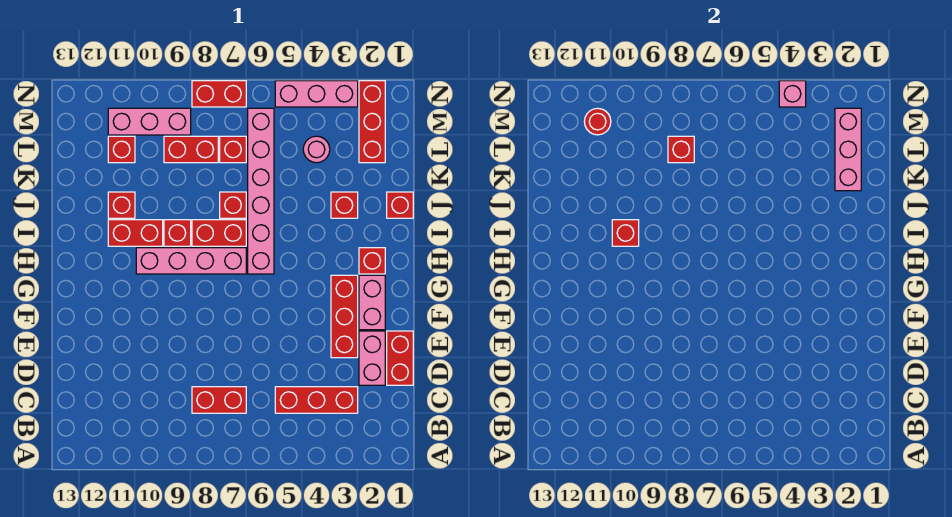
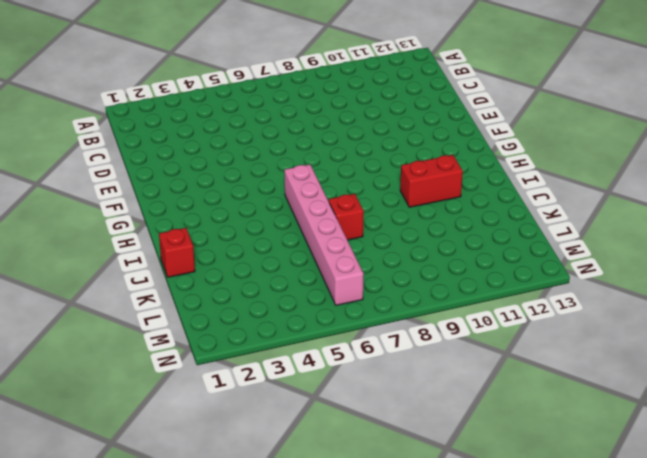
none -> red 1x3 brick [275,387,358,413]
none -> red 1x2 brick [192,387,246,413]
none -> red 1x2 brick [387,331,413,385]

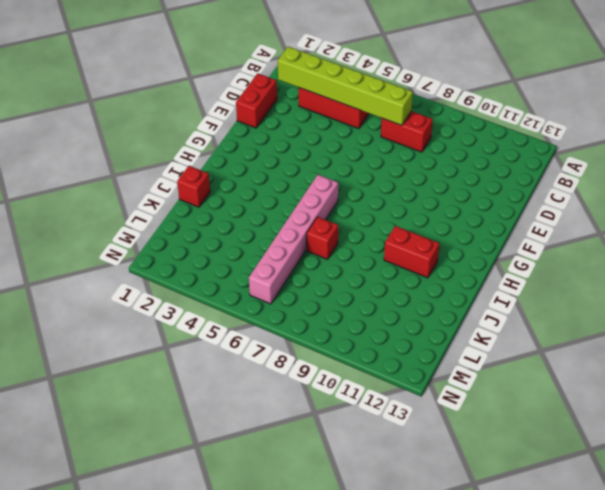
lime 1x6 brick [278,47,413,125] -> none
none -> pink 1x2 brick [359,331,385,385]
none -> red 1x3 brick [331,275,358,358]
none -> pink 1x2 brick [359,275,385,330]

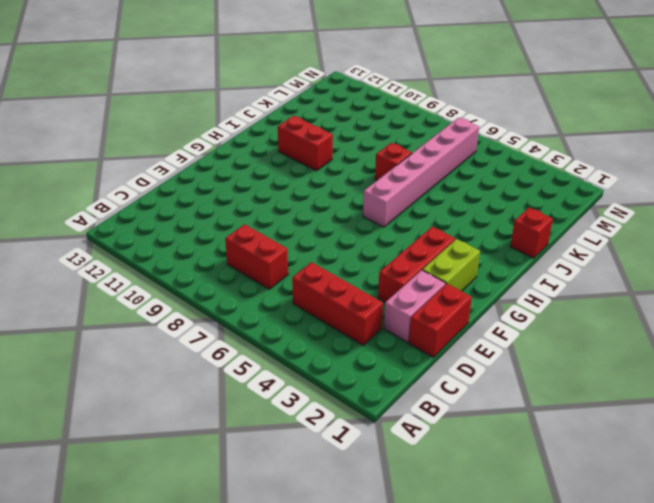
lime 1x2 brick [422,239,480,291] -> pink 1x2 brick [359,275,385,330]
none -> red 1x1 brick [359,248,385,274]
none -> pink 1x4 brick [136,248,246,274]
none -> red 1x2 brick [192,220,246,246]

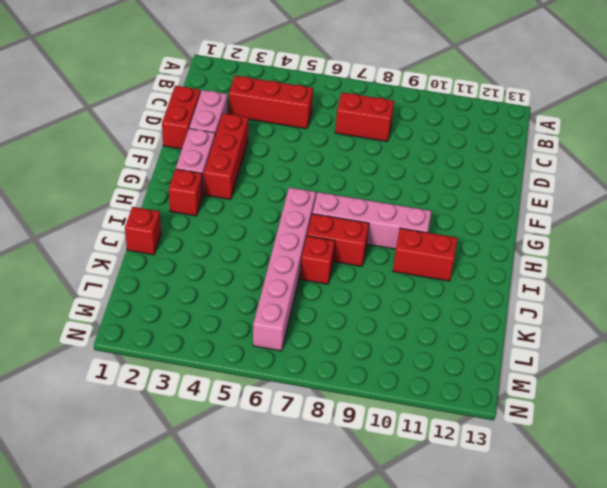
none -> red 1x1 brick [164,220,191,246]
none -> red 1x1 brick [331,192,358,218]
none -> red 1x1 brick [108,192,135,218]

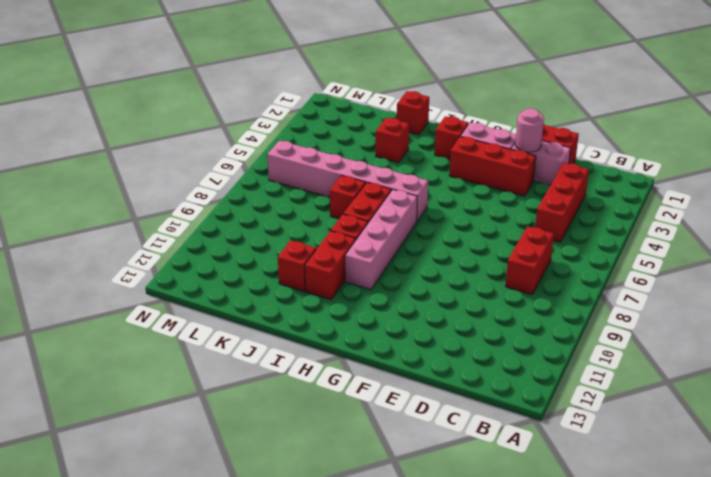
pink 1x1 round brick [515,108,544,152] -> pink 1x1 round brick moved to [303,136,330,163]
none -> red 1x3 brick [359,81,385,163]
none -> red 1x1 brick [220,136,246,163]
none -> red 1x2 brick [164,136,218,163]

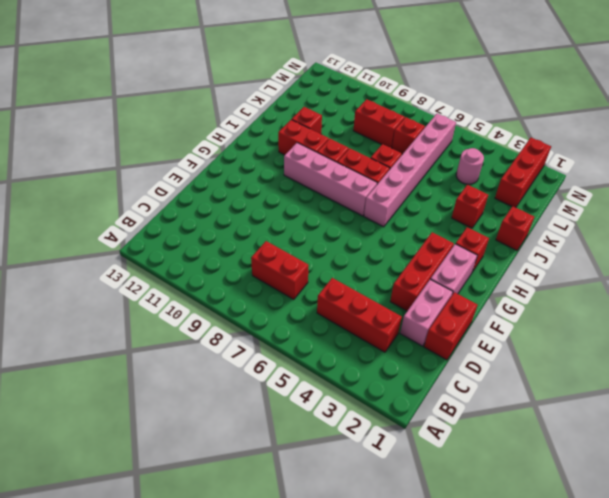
none -> red 1x1 brick [108,136,135,163]
none -> pink 1x3 brick [108,108,191,135]
none -> pink 1x3 brick [275,81,358,107]

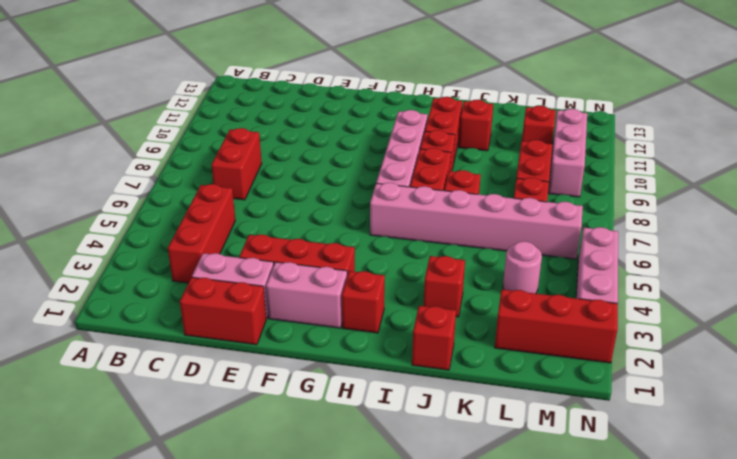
none -> red 1x2 brick [192,81,246,107]
none -> red 1x1 brick [612,220,639,246]
none -> pink 1x3 brick [835,108,861,191]

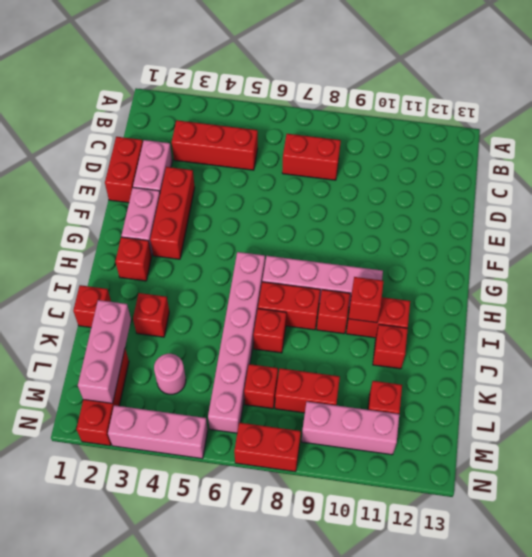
none -> red 1x1 brick [668,136,694,163]
none -> red 1x1 round brick [584,108,611,135]
none -> pink 1x1 brick [779,81,806,107]

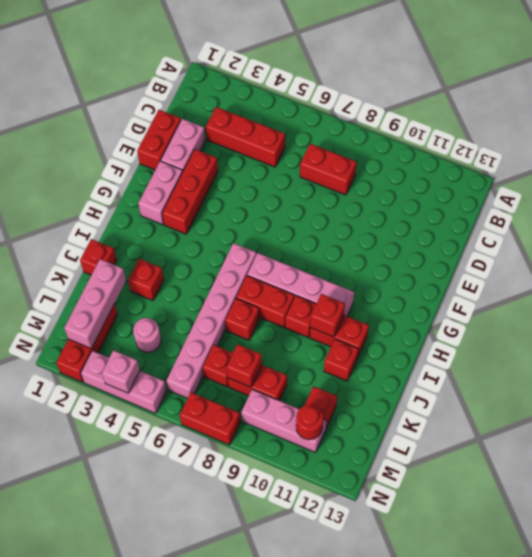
none -> red 1x1 brick [359,248,385,274]

